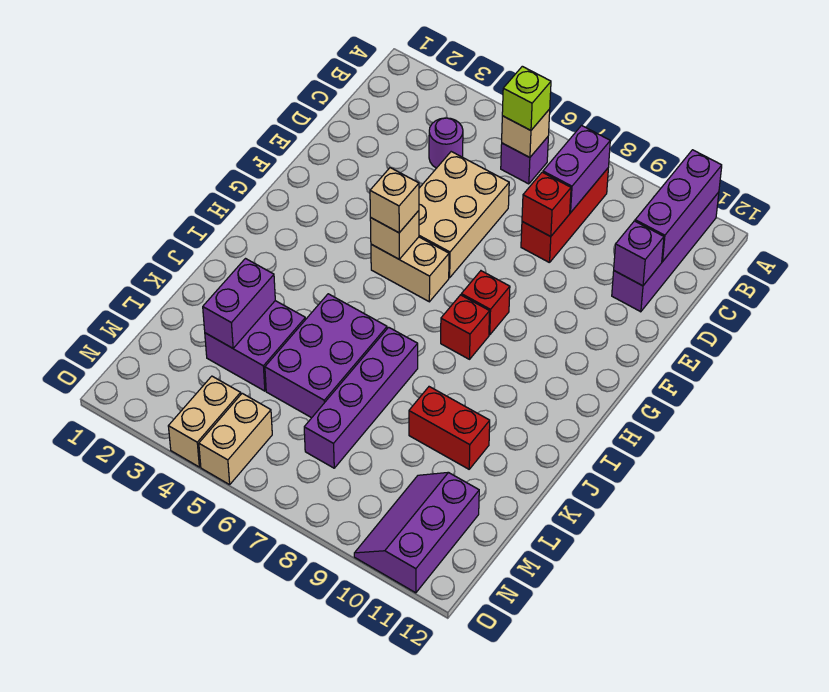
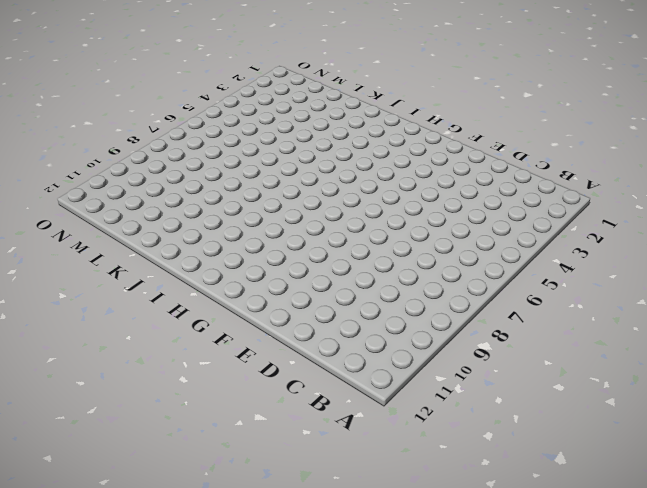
none -> purple 1x4 brick [612,192,719,312]
none -> purple 1x1 brick [501,137,548,184]
none -> red 1x3 brick [521,168,608,263]

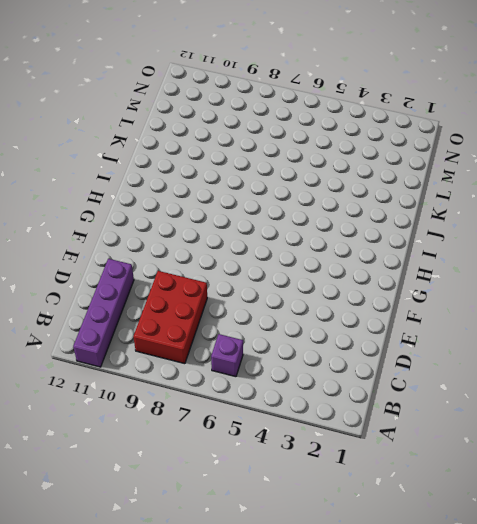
red 2x3 brick [133,271,207,364] -> red 1x3 brick [521,168,608,263]
none -> purple 1x1 round brick [429,118,463,168]
none -> tan 2x3 brick [419,152,509,278]
none -> tan 1x2 brick [371,237,449,302]

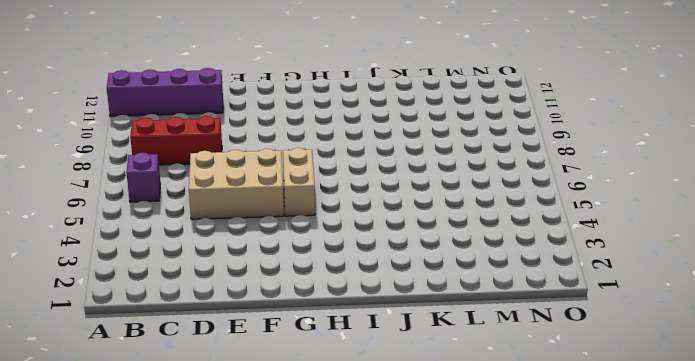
none -> purple 1x1 round brick [429,118,463,168]
none -> red 1x1 brick [461,271,510,335]
none -> red 1x1 brick [441,295,490,359]

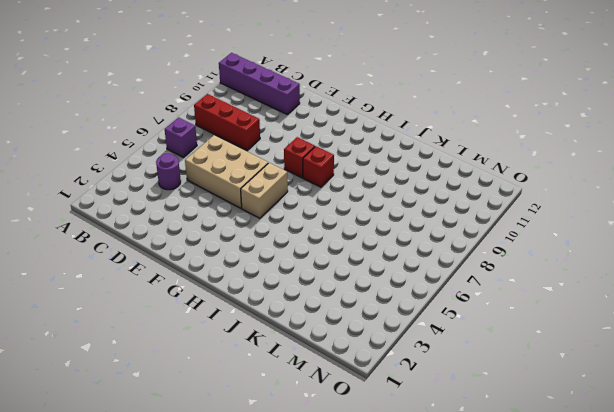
none -> purple 2x3 brick [265,294,387,418]
none -> purple 1x4 brick [304,327,418,468]
none -> purple 2x2 brick [205,301,306,391]

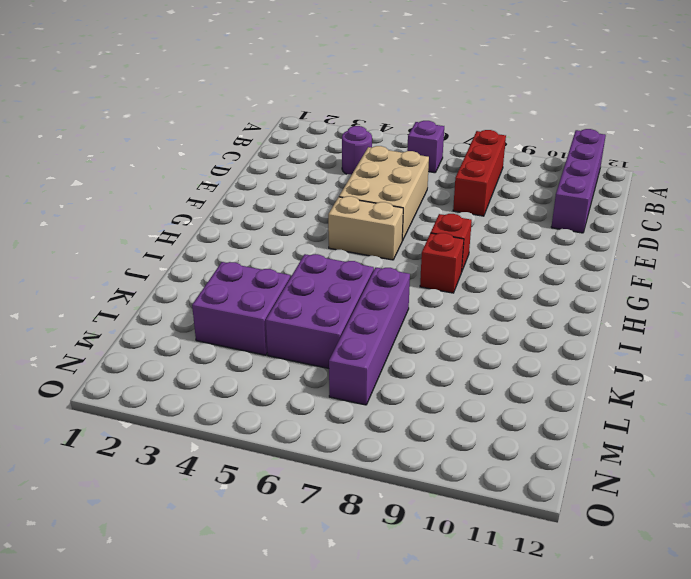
none -> red 1x2 brick [409,387,490,469]
none -> purple 2x3 slope [354,472,479,593]
none -> tan 1x2 brick [168,376,241,467]

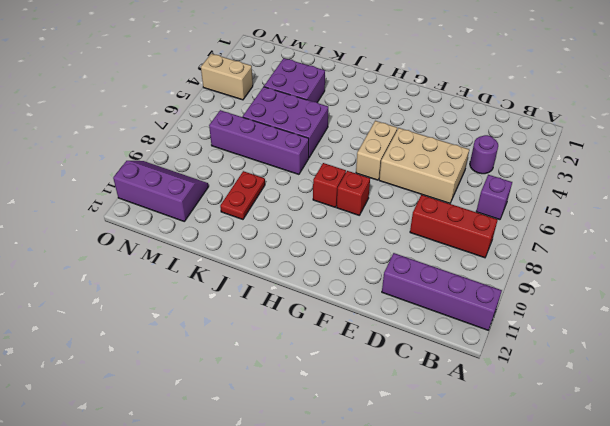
red 1x2 plate [220,171,265,219] -> red 1x2 brick [409,387,490,469]
none -> tan 1x2 brick [199,393,272,485]
none -> purple 1x3 brick [635,150,722,261]
none -> tan 1x1 brick [502,109,550,158]

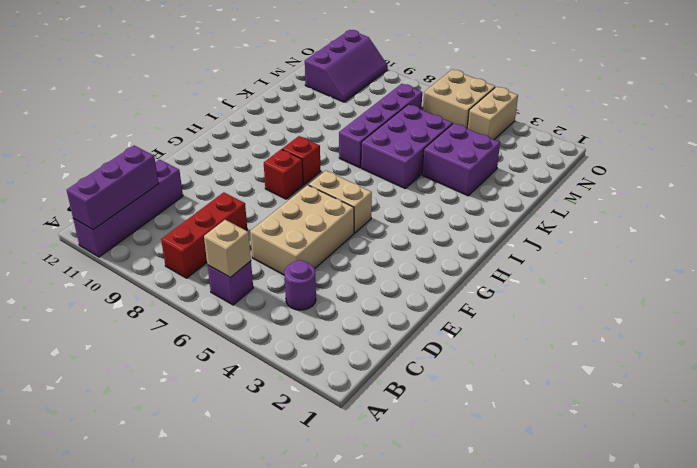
tan 2x2 brick [423,70,495,128] -> tan 1x2 brick [199,393,272,485]
none -> red 1x2 brick [409,387,490,469]
none -> purple 1x2 brick [543,126,610,213]
none -> red 1x1 brick [522,172,571,237]

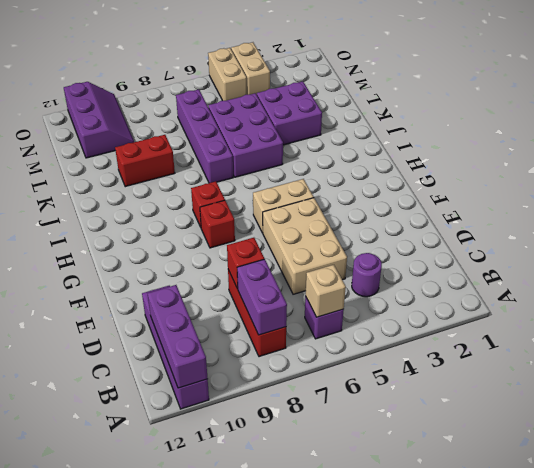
none -> purple 1x1 brick [614,221,664,286]
none -> tan 1x1 brick [370,211,419,259]
none -> purple 1x2 brick [203,259,275,348]

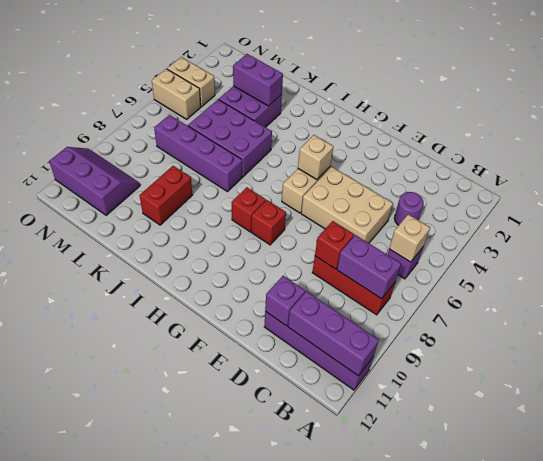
none -> lime 1x1 brick [502,66,551,130]
none -> tan 1x1 brick [370,168,419,233]

